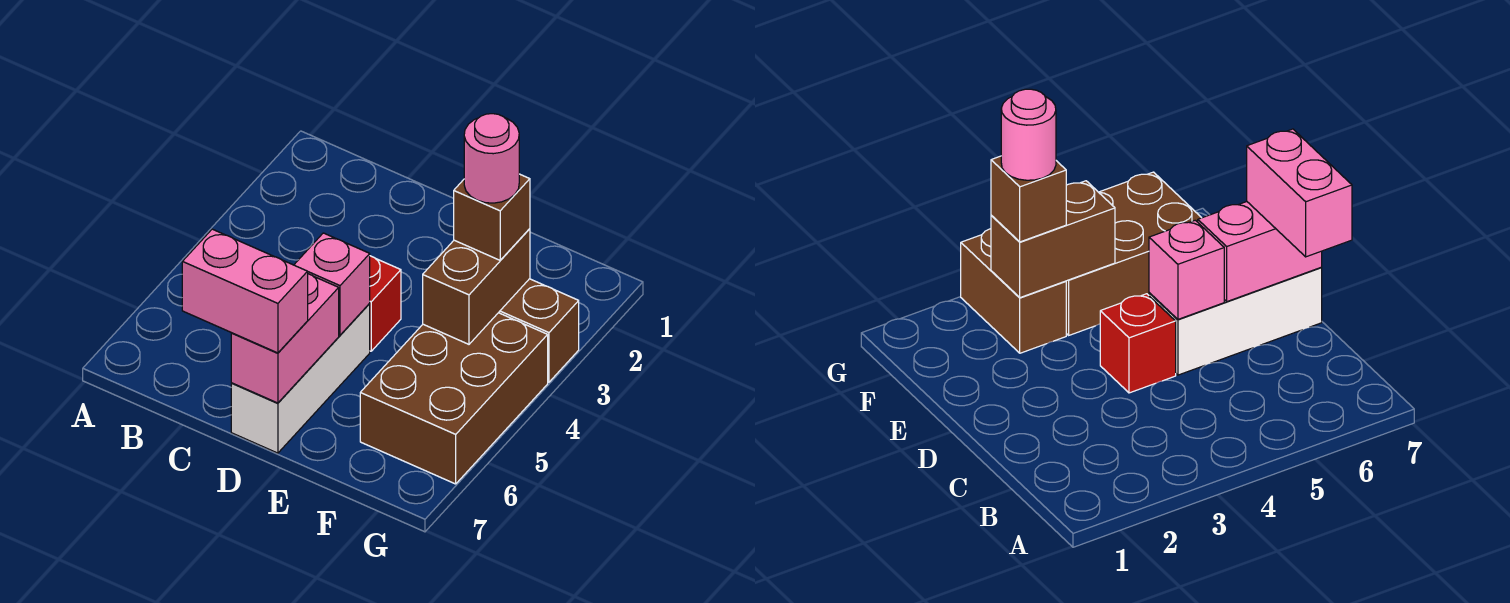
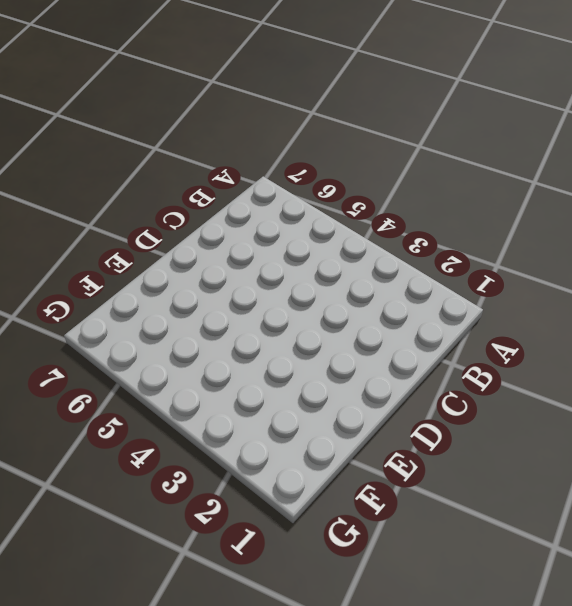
none -> red 1x1 brick [370,256,401,351]
none -> white 1x3 brick [231,303,370,453]

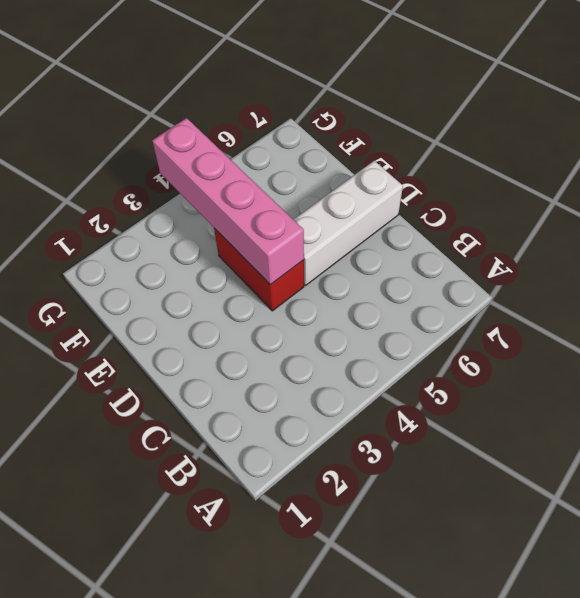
red 1x2 brick [214,228,304,311] -> red 1x1 brick [370,256,401,351]
pink 1x4 brick [152,118,304,285] -> brown 1x2 brick [423,229,530,344]
none -> brown 1x2 brick [499,279,579,382]
none -> brown 2x3 brick [360,313,548,484]

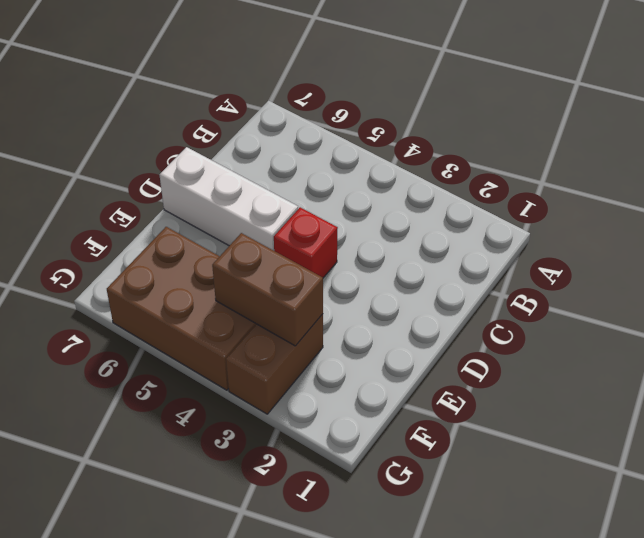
none -> pink 1x1 brick [294,233,370,335]
none -> pink 1x2 brick [231,274,339,403]

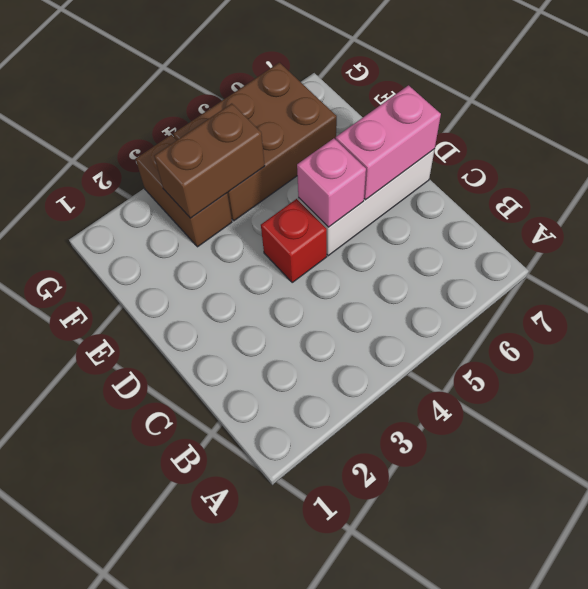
none -> pink 1x2 brick [182,229,308,353]
none -> brown 1x1 brick [454,174,530,260]

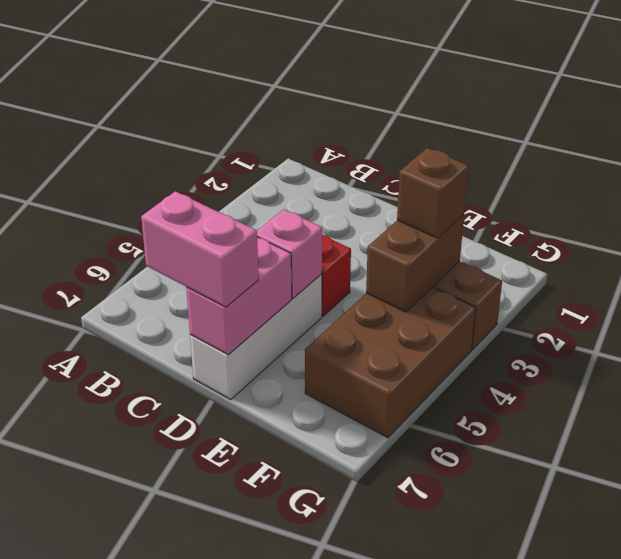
none -> pink 1x1 round brick [464,114,519,203]

